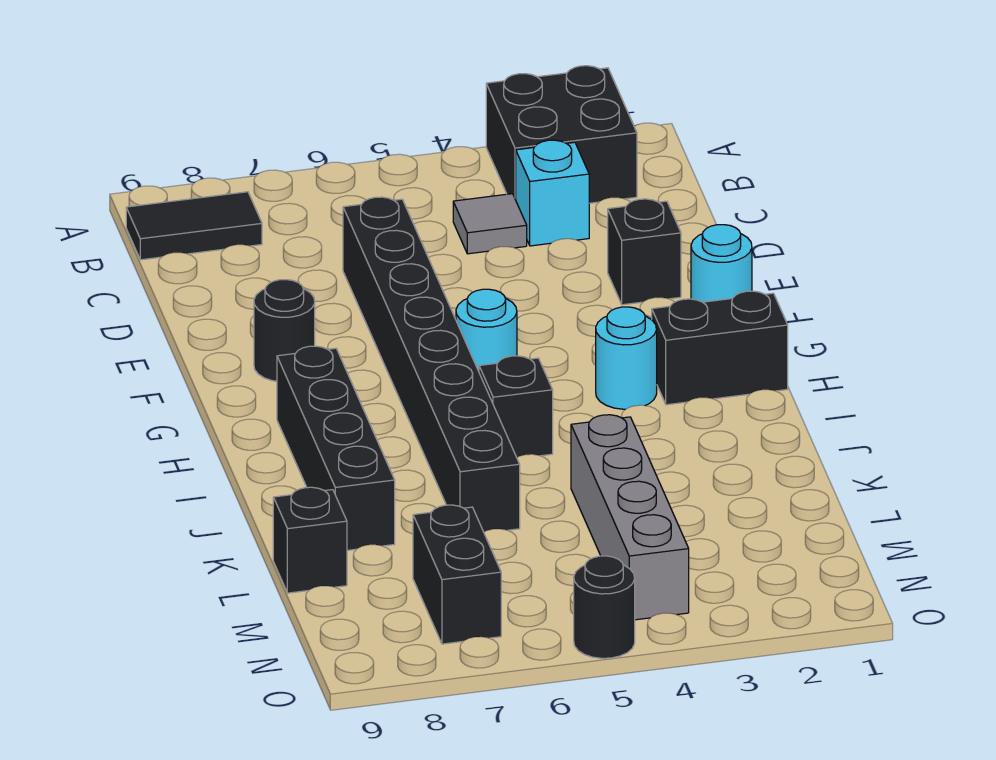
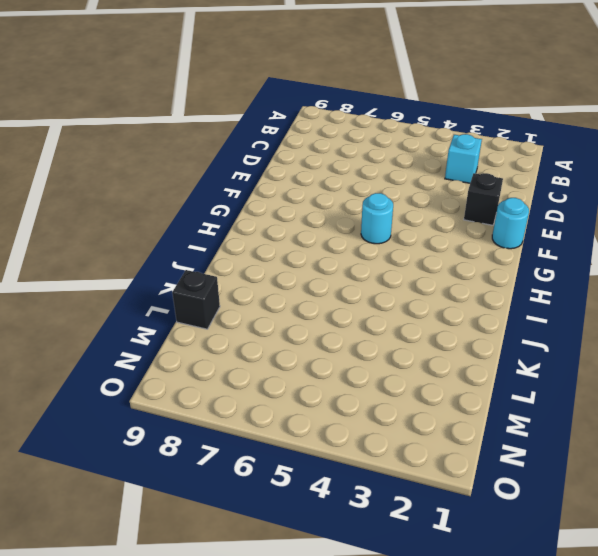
none -> black 2x2 brick [486,66,637,203]
none -> black 1x2 tile [126,192,262,260]
none -> grey 1x1 tile [453,194,527,254]

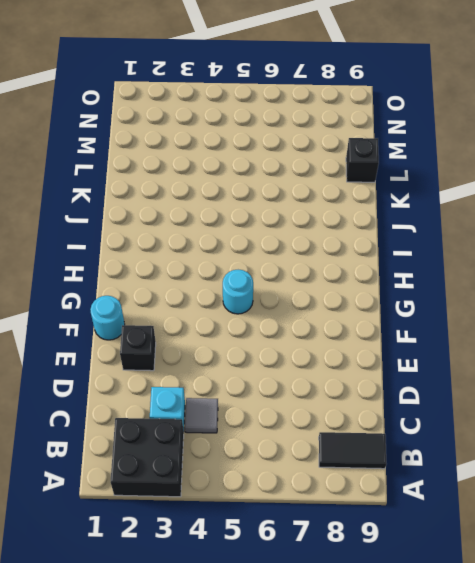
none -> black 1x8 brick [343,197,520,532]
none -> black 1x1 round brick [254,280,315,381]
none -> black 1x2 brick [652,291,788,405]

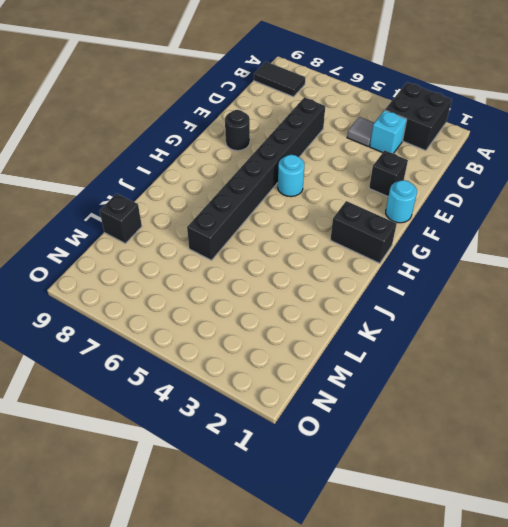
none -> cyan 1x1 round brick [596,307,657,409]
none -> black 1x4 brick [277,346,395,550]
none -> black 1x1 brick [479,356,553,457]

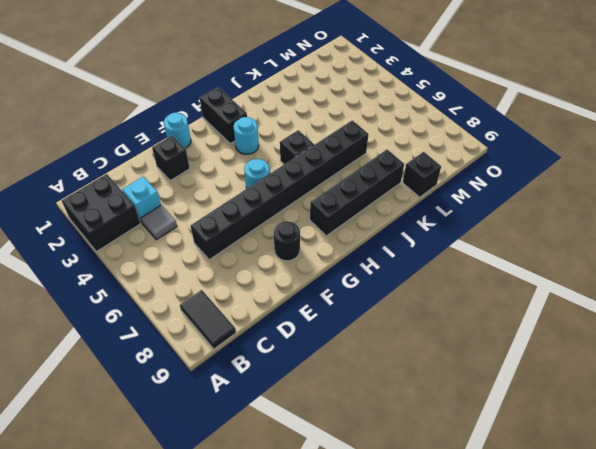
none -> grey 1x4 brick [571,415,689,620]
none -> black 1x2 brick [413,505,501,644]
none -> black 1x1 round brick [574,556,635,658]

